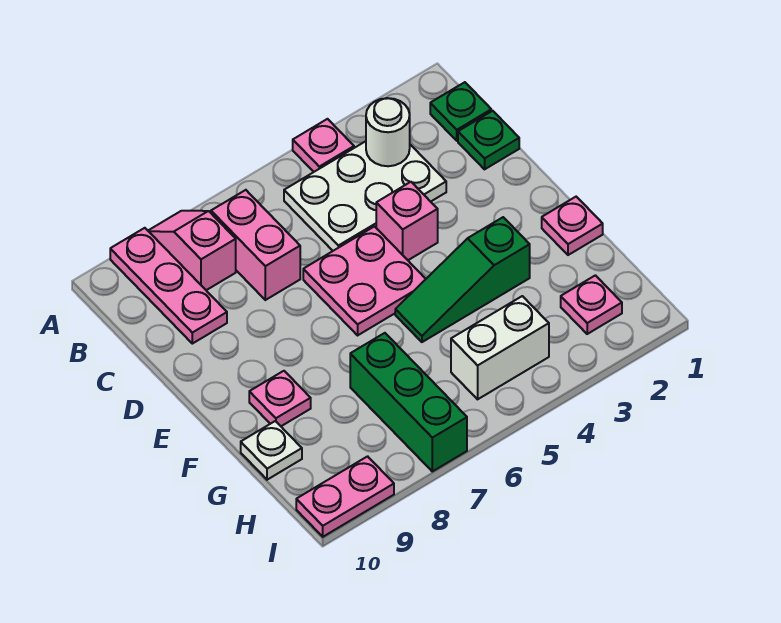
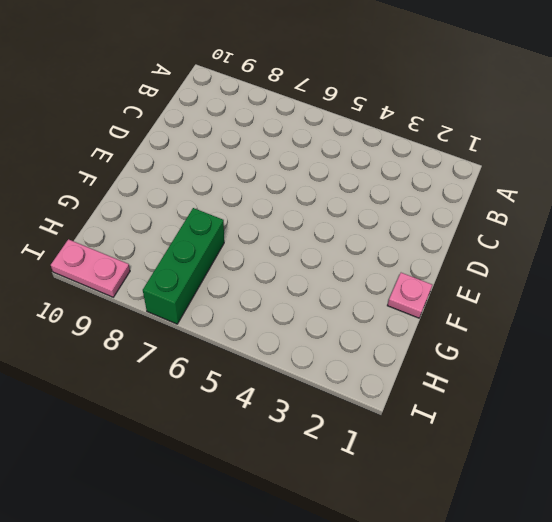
none -> pink 1x1 plate [293,119,354,172]
none -> pink 1x2 slope [148,211,236,290]
none -> pink 1x3 plate [110,228,227,344]

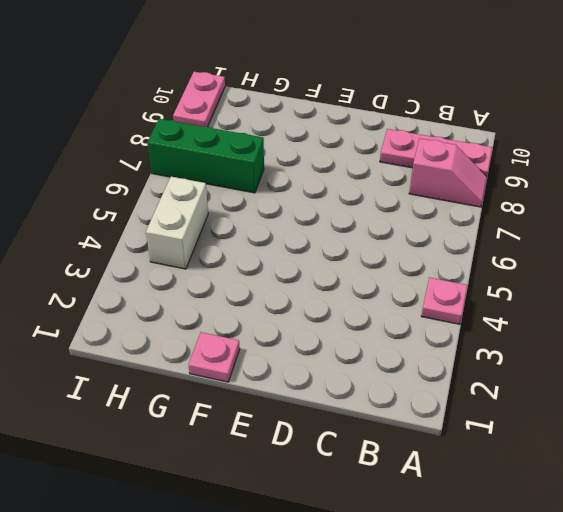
none -> green 1x1 plate [430,82,491,141]
none -> white 2x3 plate [284,141,446,251]
none -> pink 1x2 brick [211,190,300,300]

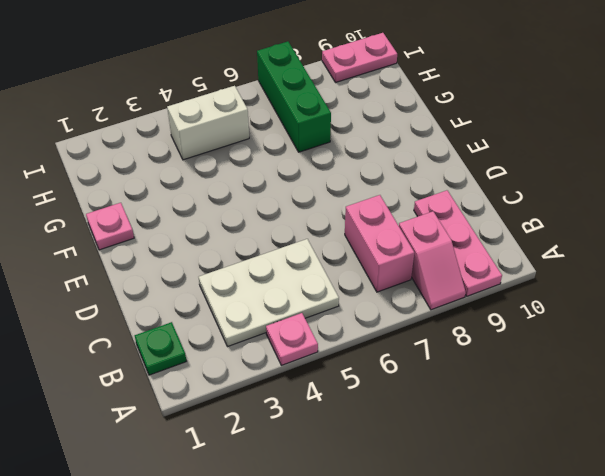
none -> green 1x1 plate [458,111,519,169]
none -> pink 1x1 brick [376,182,438,260]
none -> pink 2x2 plate [303,227,426,335]

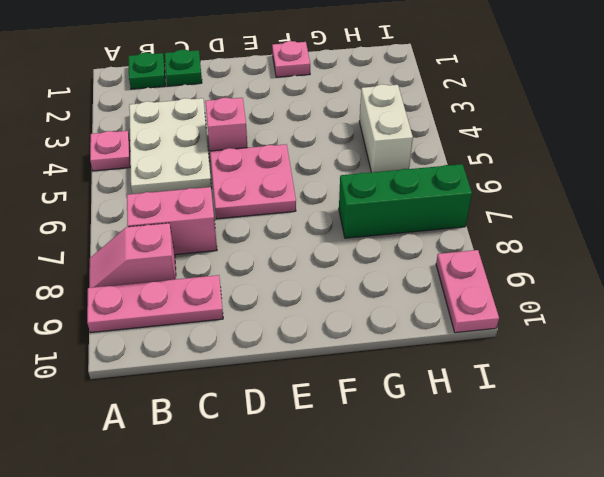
none -> green 1x3 slope [395,217,530,342]
none -> pink 1x1 plate [249,371,311,426]
none -> white 1x1 plate [241,421,302,480]

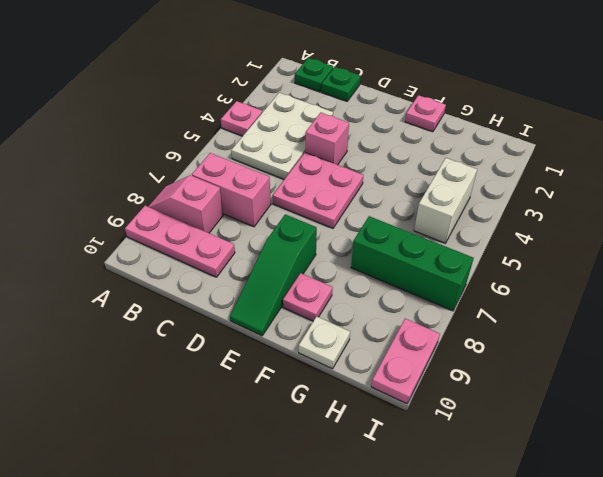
green 1x3 slope [230,214,317,336] -> green 1x3 slope moved to [395,217,530,342]
none -> pink 1x1 plate [561,275,622,334]
none -> white 1x1 round brick [366,98,410,166]

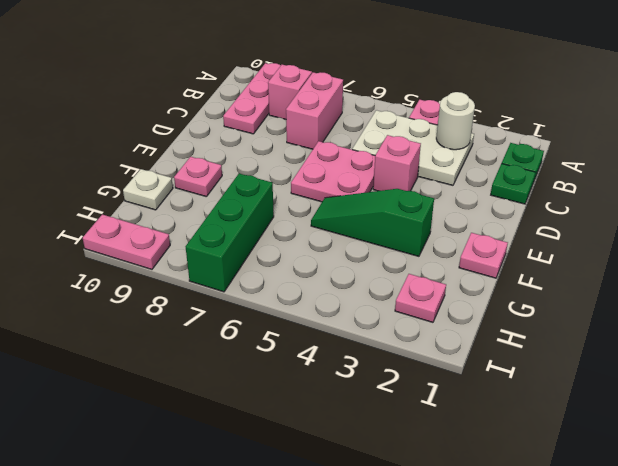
none -> white 1x2 brick [451,296,549,399]

